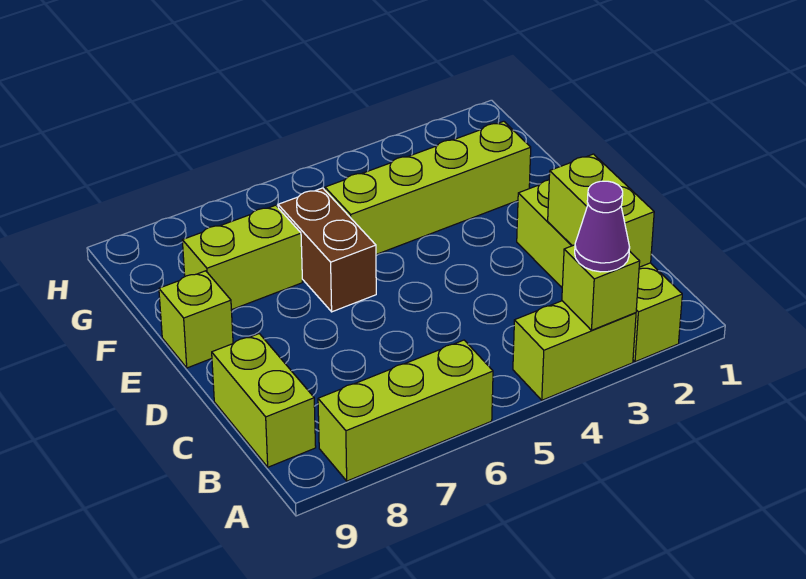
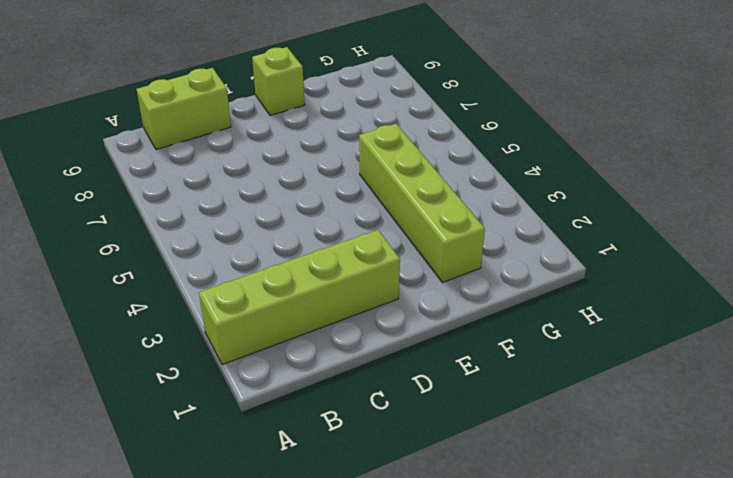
none -> lime 1x2 brick [513,301,636,400]
none -> lime 1x3 brick [318,340,493,481]

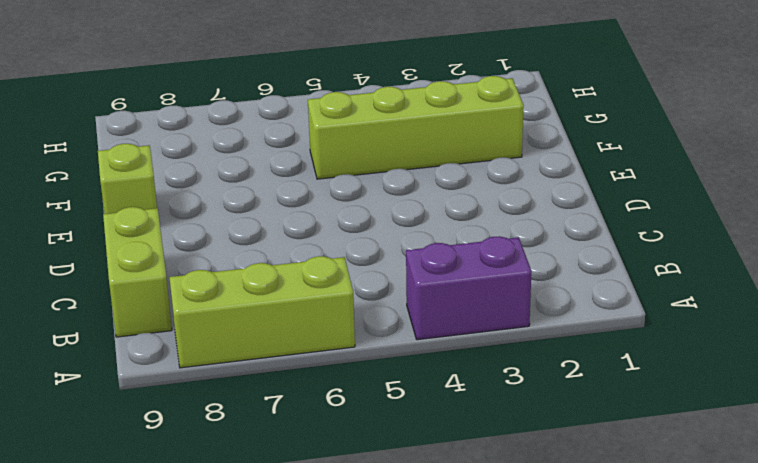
purple 1x2 brick [406,236,532,340] -> lime 1x2 brick [513,301,636,400]
none -> lime 1x4 brick [517,180,682,362]
none -> brown 1x2 brick [278,188,376,312]

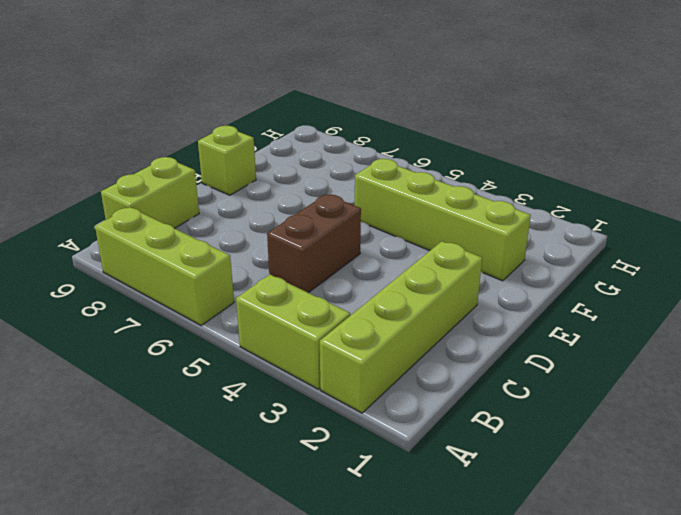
brown 1x2 brick [267,194,361,293] -> brown 1x2 brick moved to [278,188,376,312]
none -> lime 1x2 brick [182,205,302,310]
none -> lime 1x1 brick [562,245,640,330]

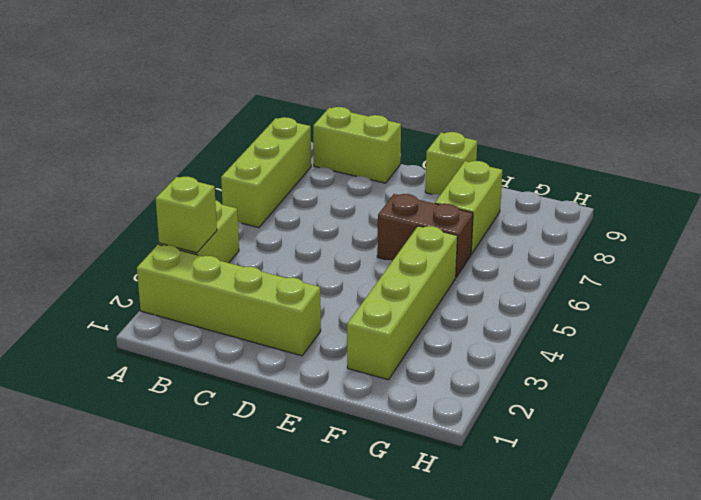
none -> lime 1x2 brick [548,154,654,267]
none -> purple 1x1 cone [575,181,630,272]

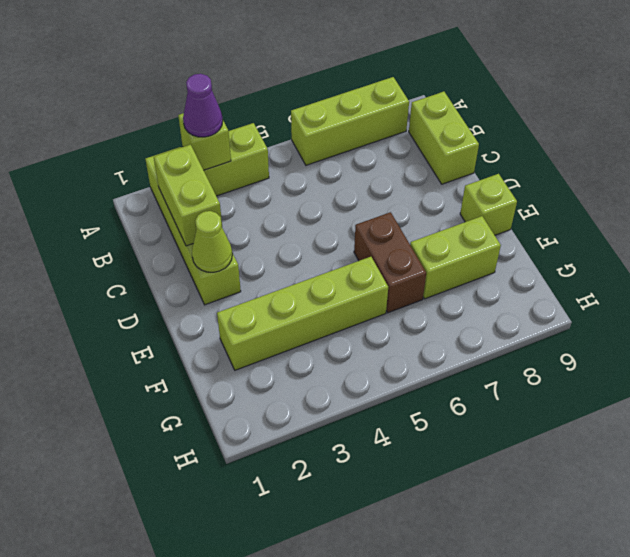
lime 1x1 cone [192,211,232,272] -> none

